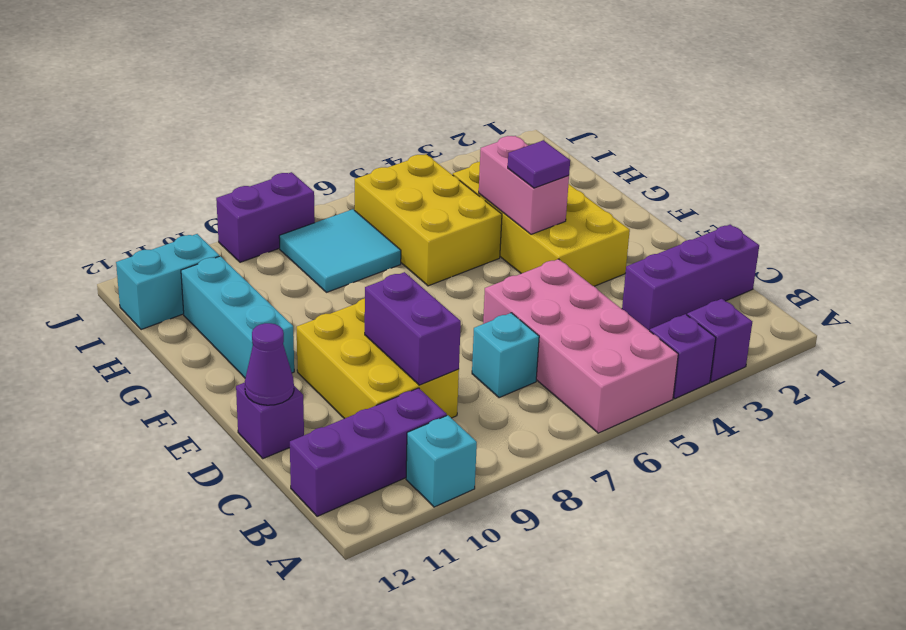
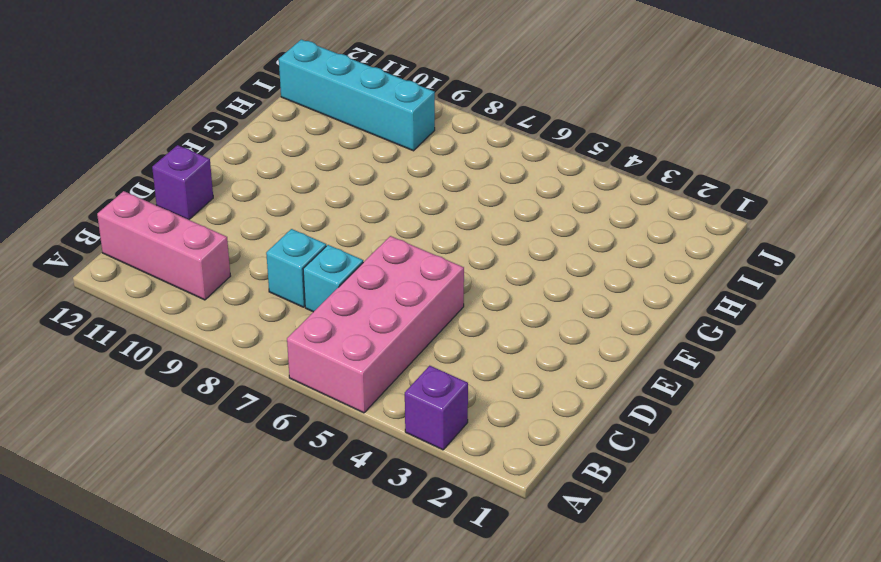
pink 1x3 brick [97,191,230,300] -> purple 1x3 brick [290,388,447,516]
cyan 1x1 brick [266,229,326,307] -> cyan 1x1 brick moved to [406,415,477,507]
cyan 1x4 brick [279,39,435,151] -> cyan 1x2 brick [116,234,219,330]
none -> purple 1x1 brick [650,314,716,399]
none -> purple 1x3 brick [622,225,759,331]
none -> yellow 2x3 brick [297,299,459,419]

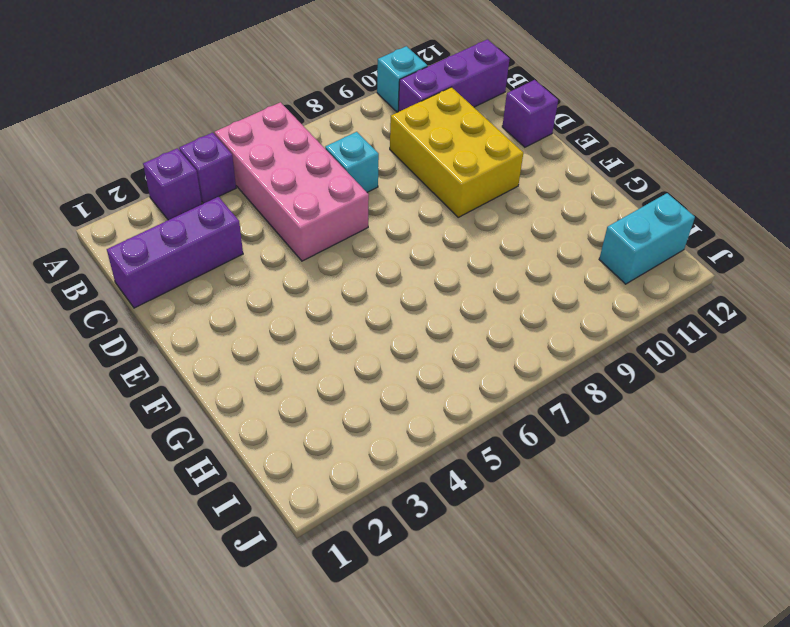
none -> yellow 2x4 brick [453,162,630,286]
none -> cyan 1x3 brick [181,256,294,378]
none -> yellow 2x3 brick [355,154,502,286]

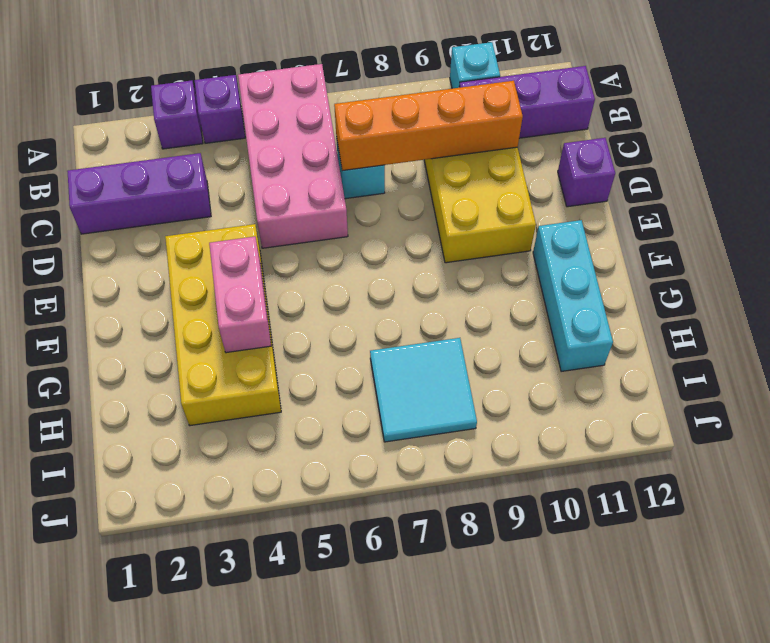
orange 1x4 brick [334,81,523,171] -> purple 1x2 brick [365,272,461,385]
none -> yellow 2x3 brick [355,154,502,286]
none -> cyan 1x2 brick [116,234,219,330]
none -> purple 1x2 brick [216,172,315,262]

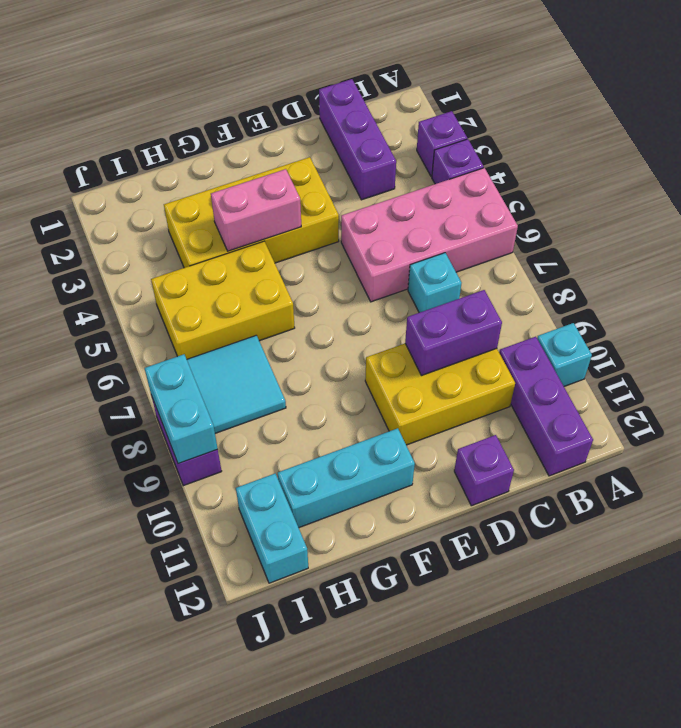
cyan 1x2 brick [144,354,218,464] -> none
none -> purple 1x1 cone [245,323,294,405]
none -> purple 1x1 tile [508,140,570,188]

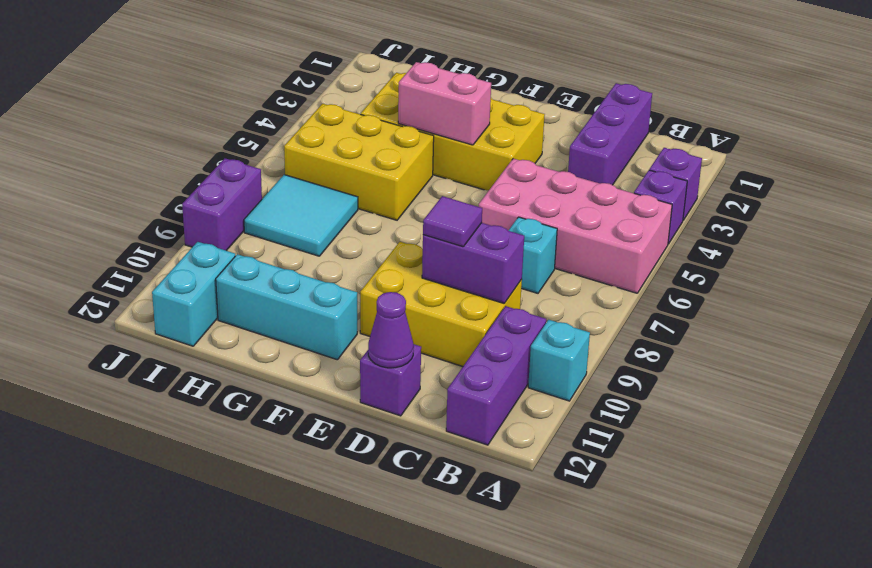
purple 1x1 tile [423,196,482,247] -> purple 1x1 tile moved to [508,140,570,188]

